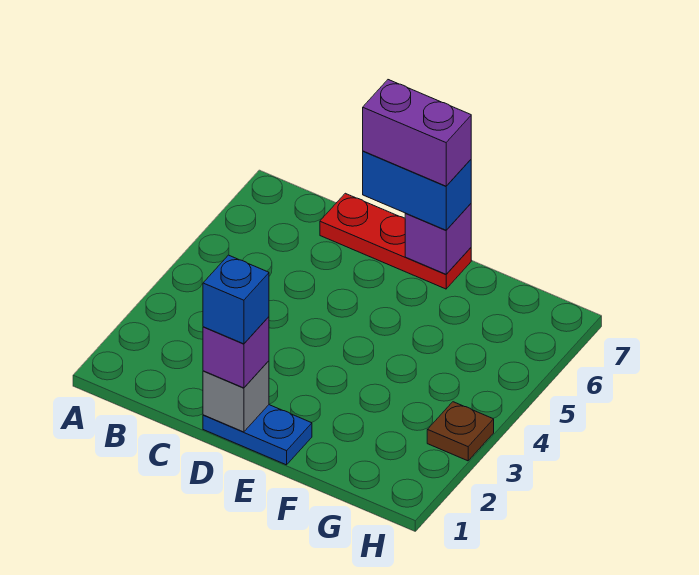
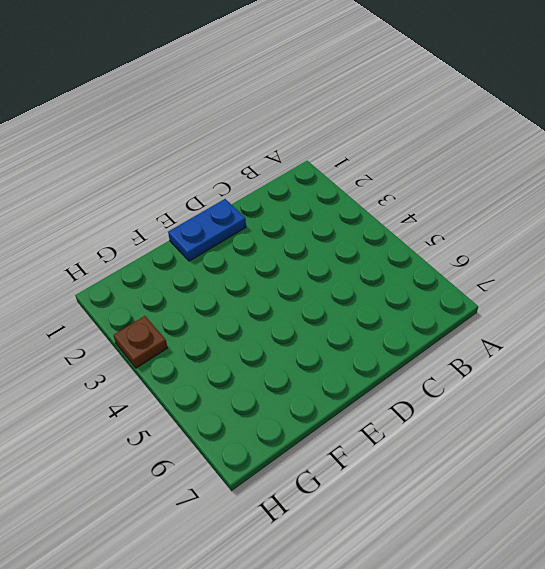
none -> red 1x3 plate [320,193,471,289]
none -> grey 1x1 brick [203,361,269,432]

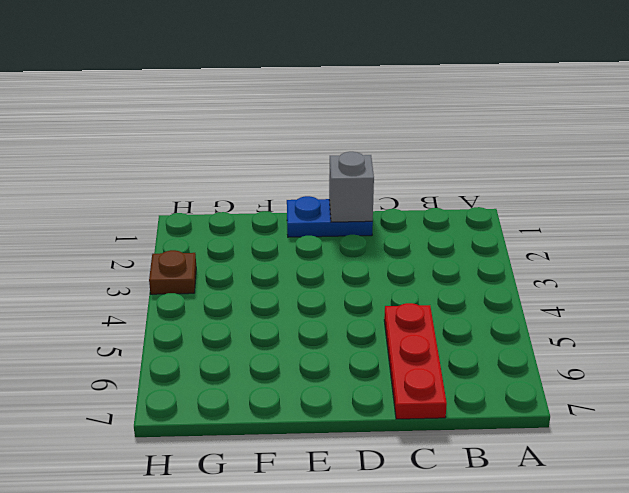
red 1x3 plate [384,303,447,419] -> red 1x3 plate turned to [320,193,471,289]
none -> purple 1x1 brick [405,204,471,274]
none -> purple 1x1 brick [203,317,269,388]

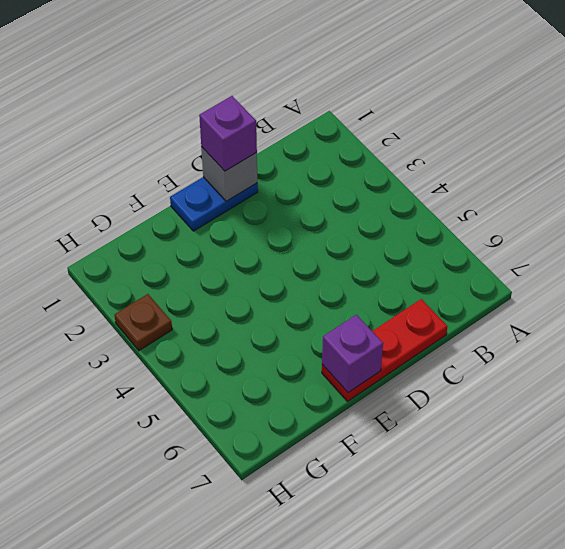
none -> blue 1x2 brick [363,151,471,230]
none -> blue 1x1 brick [203,255,269,344]

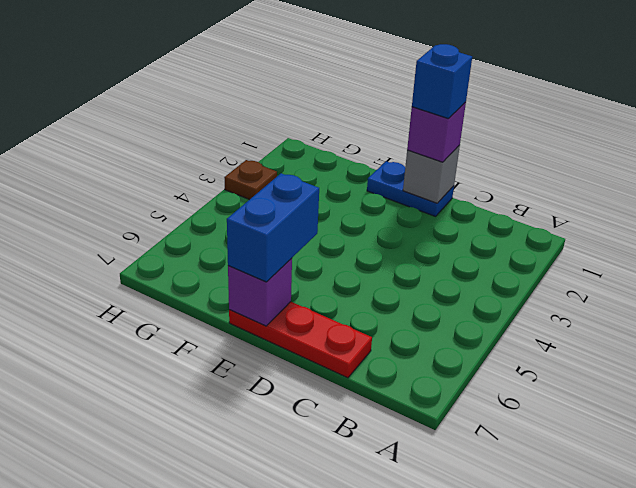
blue 1x2 brick [227,173,319,282] -> blue 1x2 brick turned to [363,151,471,230]
none -> purple 1x2 brick [363,80,471,186]

